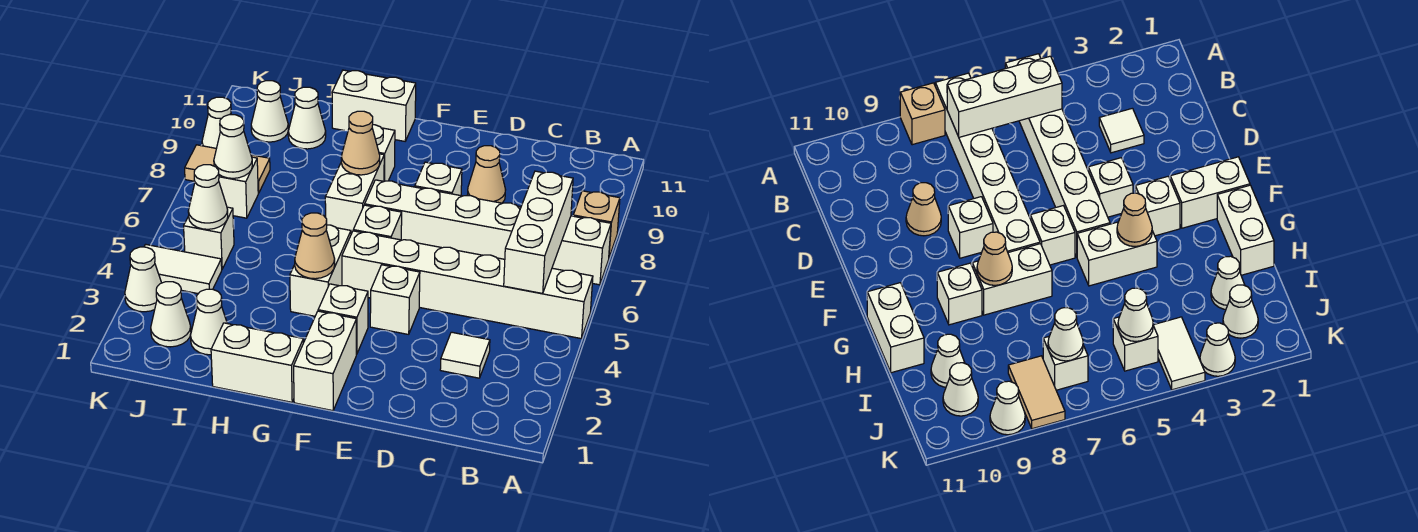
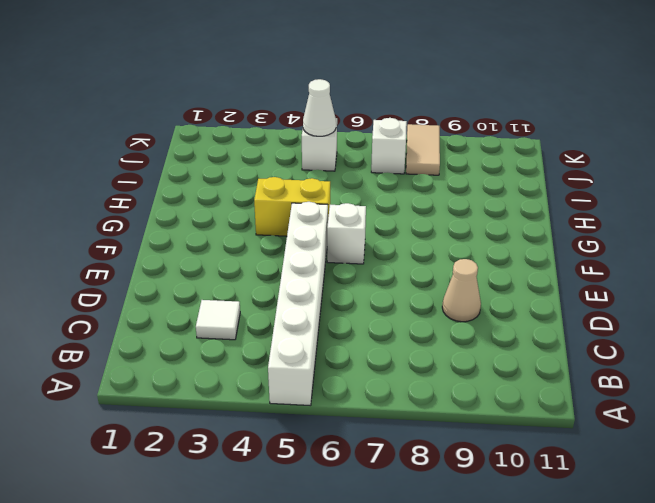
yellow 1x2 brick [254,177,330,236] -> white 1x2 brick [290,225,351,316]
none -> white 1x6 brick [365,180,611,285]
none -> tan 1x1 brick [573,191,620,257]
none -> white 1x1 brick [370,265,420,334]
none -> white 1x1 brick [415,162,462,196]

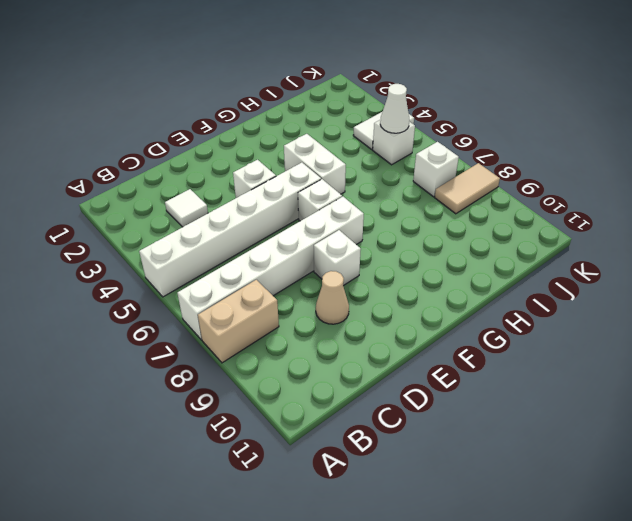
tan 1x2 brick [198,280,279,363] -> tan 1x1 brick [573,191,620,257]
none -> white 1x2 brick [294,311,356,411]
none -> white 1x1 brick [318,284,368,354]
none -> white 1x2 brick [211,323,303,402]
none -> white 1x2 brick [325,154,384,234]

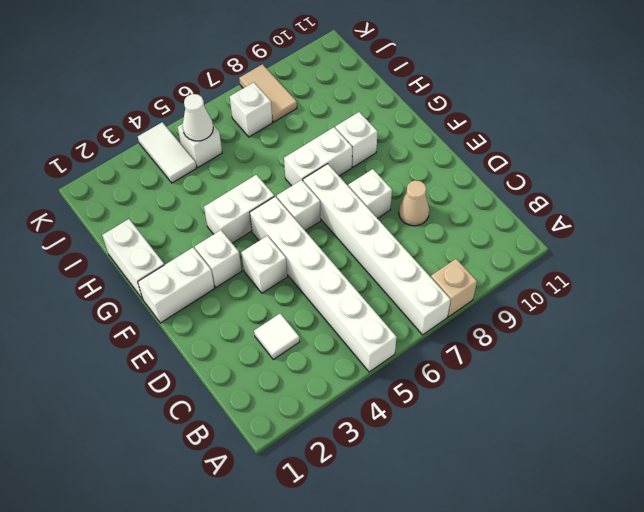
none -> white 1x2 brick [332,70,416,141]
none -> white 1x1 cone [191,289,227,355]
none -> white 1x1 cone [288,87,326,149]
none -> white 1x1 cone [151,282,191,347]

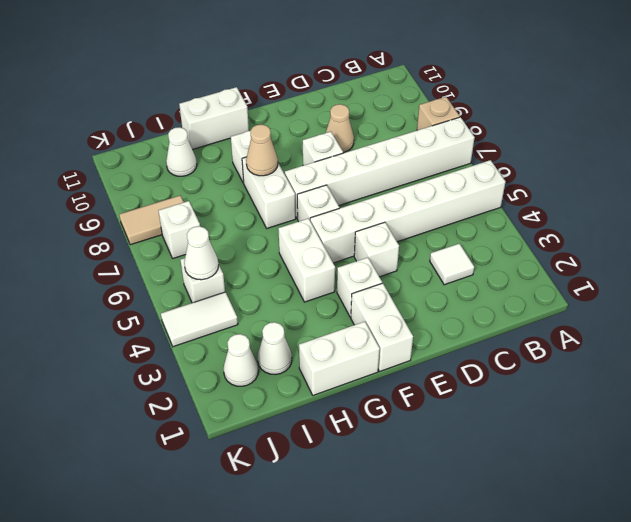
none -> white 1x1 cone [251,81,288,142]
none -> white 1x1 cone [125,247,161,312]
none -> white 1x1 cone [202,97,231,148]
none -> white 1x3 brick [504,171,573,293]

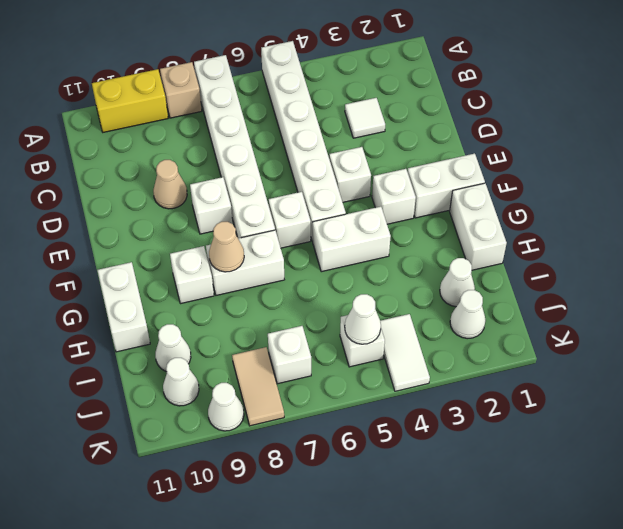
yellow 1x2 brick [92,69,168,132] -> none
none -> white 1x1 cone [125,247,161,312]
none -> white 1x3 brick [504,171,573,293]
none -> tan 1x1 cone [295,213,335,279]
none -> white 1x1 cone [214,115,252,178]

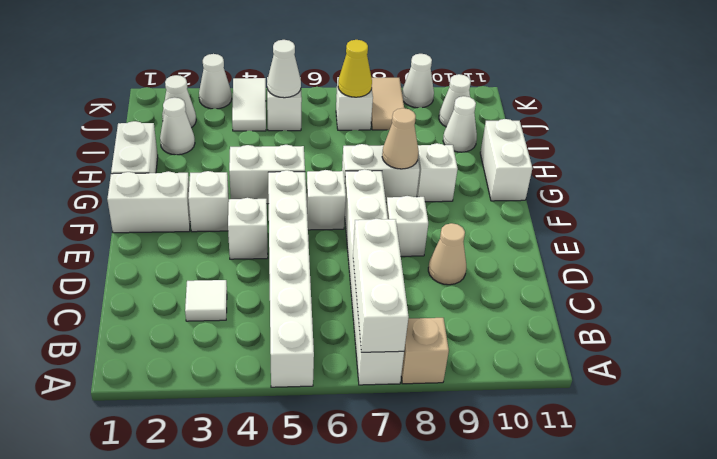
white 1x3 brick [353,219,409,352] -> white 1x3 brick turned to [504,171,573,293]
yellow 1x1 cone [338,40,372,97] -> white 1x1 cone [214,115,252,178]
none -> tan 1x1 cone [295,213,335,279]

